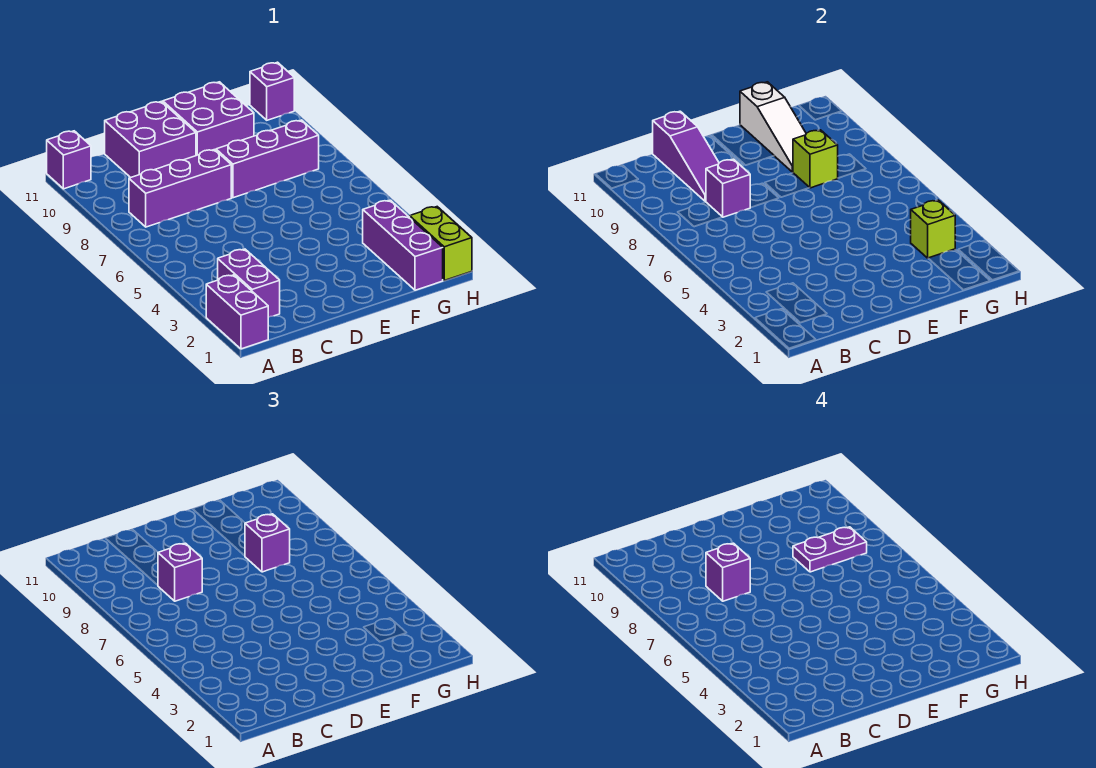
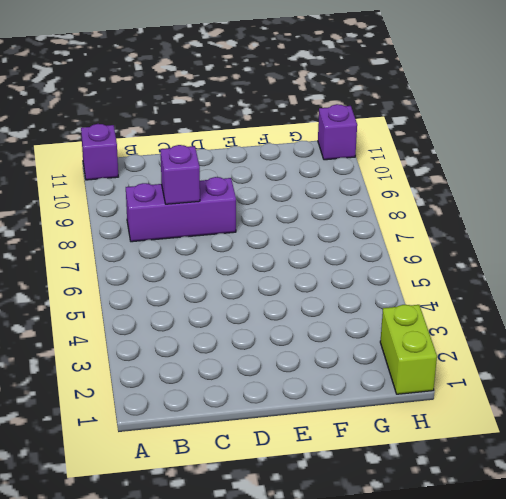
none -> purple 1x2 brick [206,275,268,349]
none -> purple 1x2 brick [218,249,280,317]
none -> purple 2x2 brick [105,101,196,178]

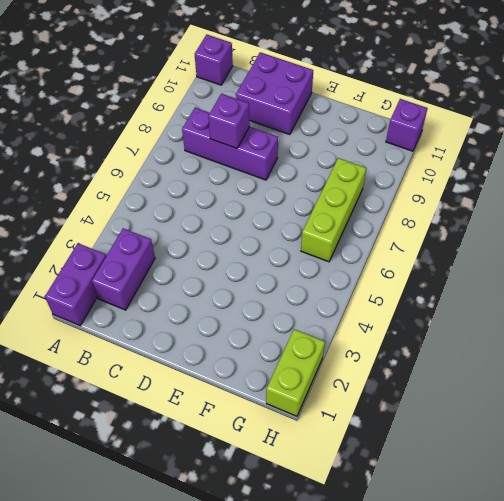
lime 1x3 brick [301,158,366,262] -> purple 1x3 brick [216,120,319,198]
none -> purple 2x2 brick [163,82,254,156]
none -> purple 1x3 brick [363,200,443,290]
none -> purple 1x3 slope [653,111,719,201]

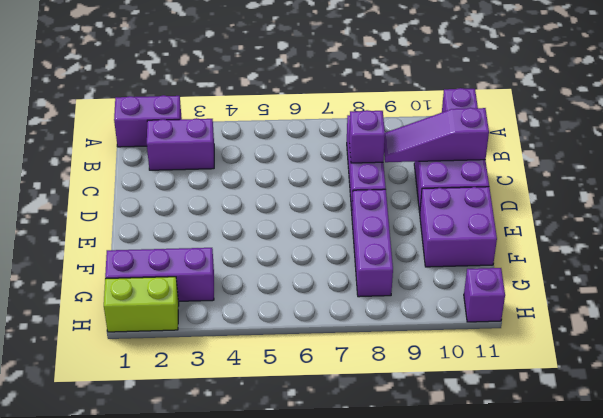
none -> lime 1x1 brick [793,130,838,188]
none -> white 1x3 slope [740,82,806,172]
none -> lime 1x1 brick [911,200,955,258]

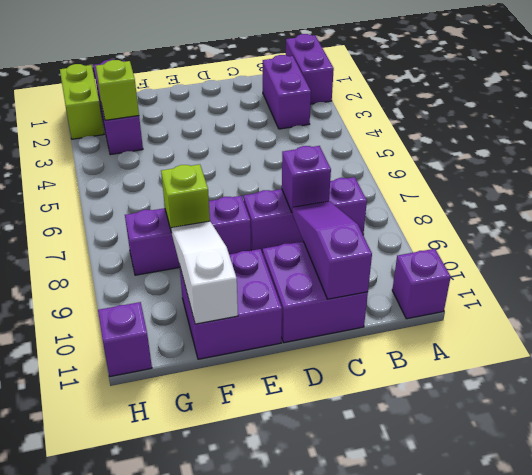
none -> purple 1x1 brick [158,543,202,601]
none -> purple 1x1 brick [245,514,290,572]
none -> purple 1x1 brick [706,543,750,601]

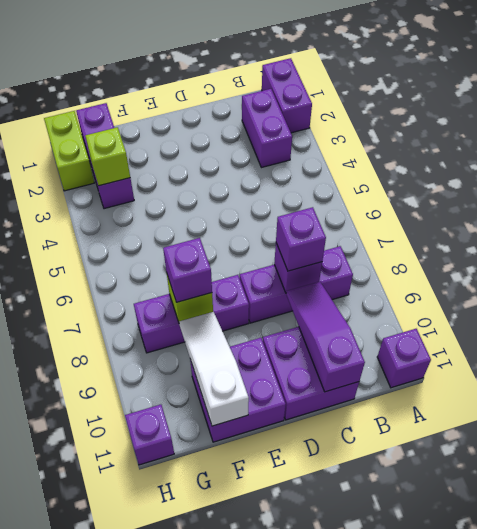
none -> purple 1x1 brick [706,543,750,601]
none -> purple 1x2 plate [793,527,867,572]

